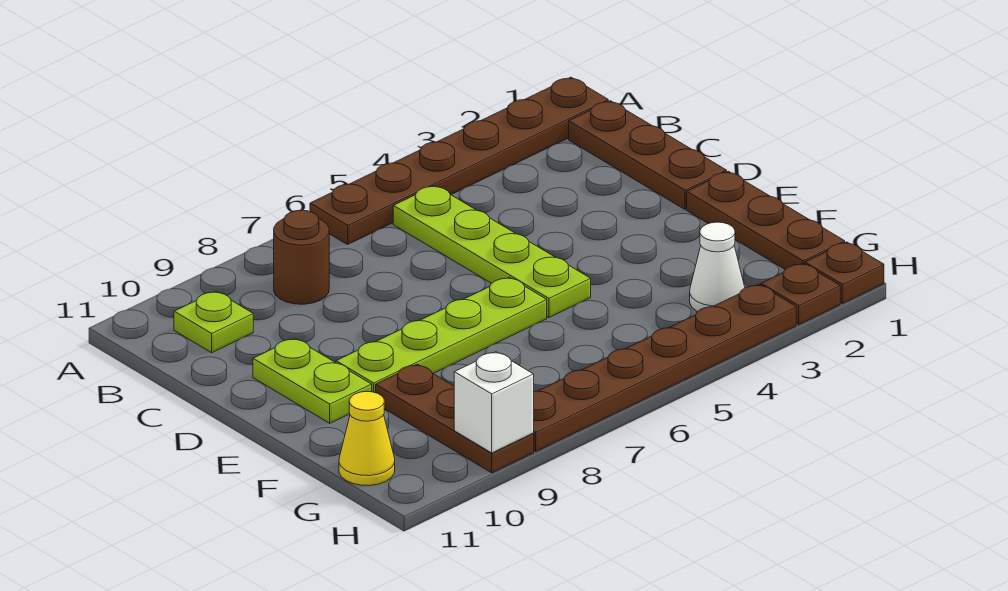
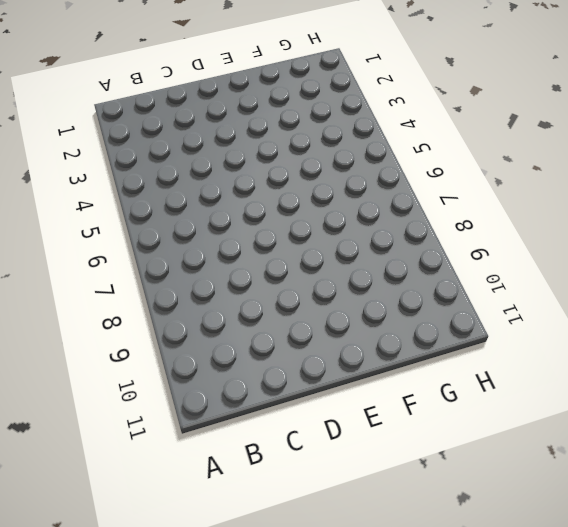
none -> brown 1x6 plate [310,77,608,245]
none -> brown 1x3 plate [569,101,727,209]
none -> lime 1x4 plate [393,186,591,318]

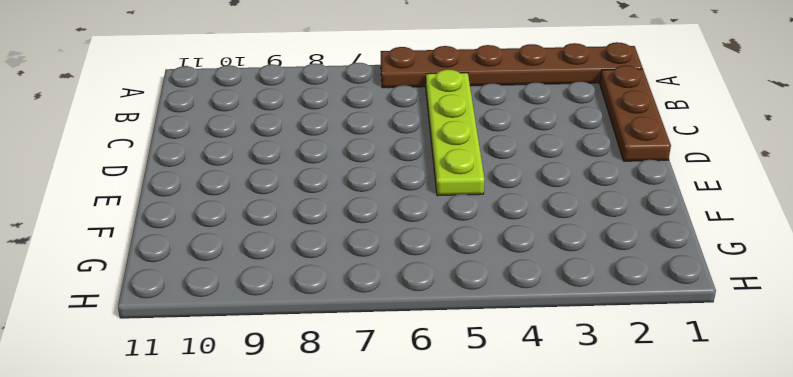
none -> brown 1x1 round brick [274,210,329,304]
none -> lime 1x1 plate [174,291,253,353]
none -> lime 1x2 plate [253,338,372,423]

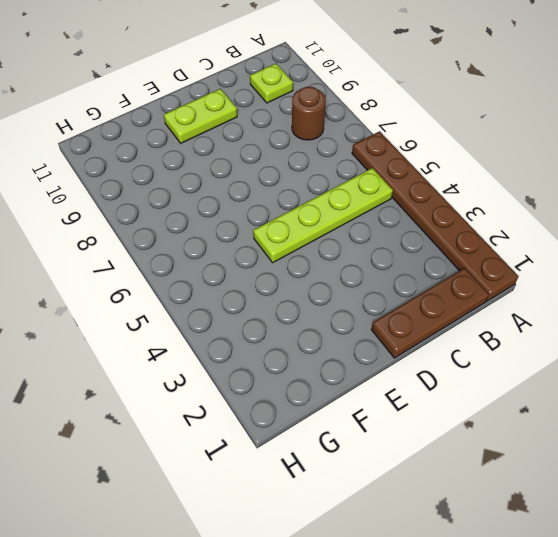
none -> brown 1x3 plate [687,171,845,269]
none -> lime 1x4 plate [336,277,547,393]
none -> brown 1x3 plate [376,364,534,473]

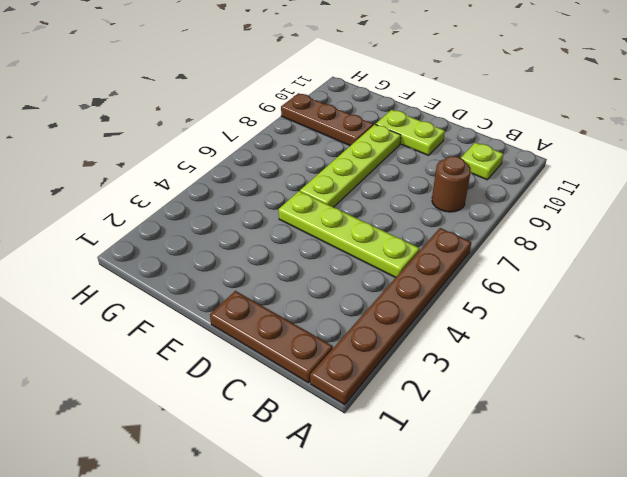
none -> brown 1x3 plate [687,171,845,269]
none -> white 1x1 cone [690,222,745,312]
none -> yellow 1x1 cone [339,391,395,486]

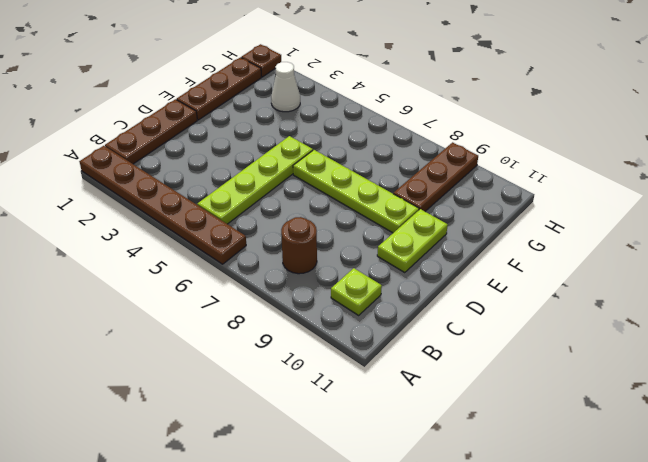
none -> yellow 1x1 cone [339,391,395,486]
none -> brown 1x1 plate [761,263,840,325]
none -> brown 1x6 plate [533,284,796,452]

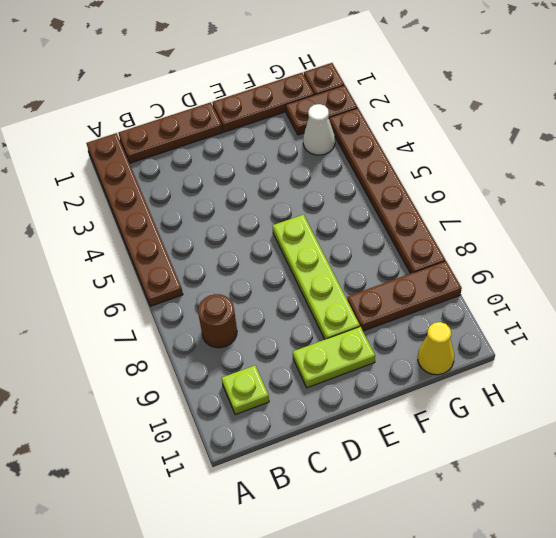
brown 1x2 plate [286,85,358,135] -> brown 1x1 plate [761,263,840,325]
none -> lime 1x4 plate [393,186,591,318]
none -> white 1x1 brick [454,352,534,453]

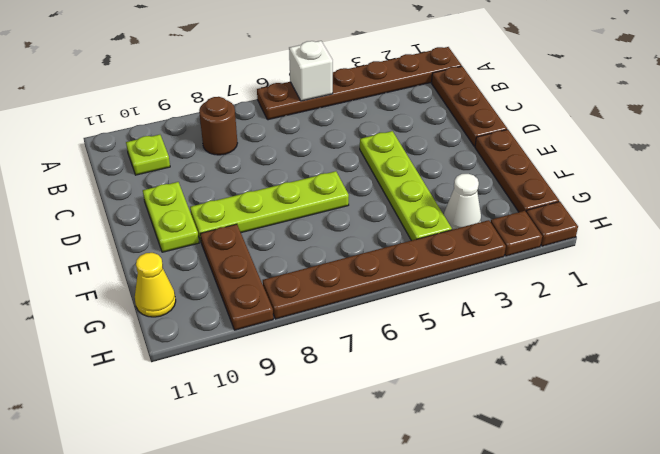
white 1x1 brick [289,41,333,101] -> white 1x1 brick moved to [454,352,534,453]
lime 1x4 plate [360,131,452,241] -> lime 1x4 plate moved to [393,186,591,318]

